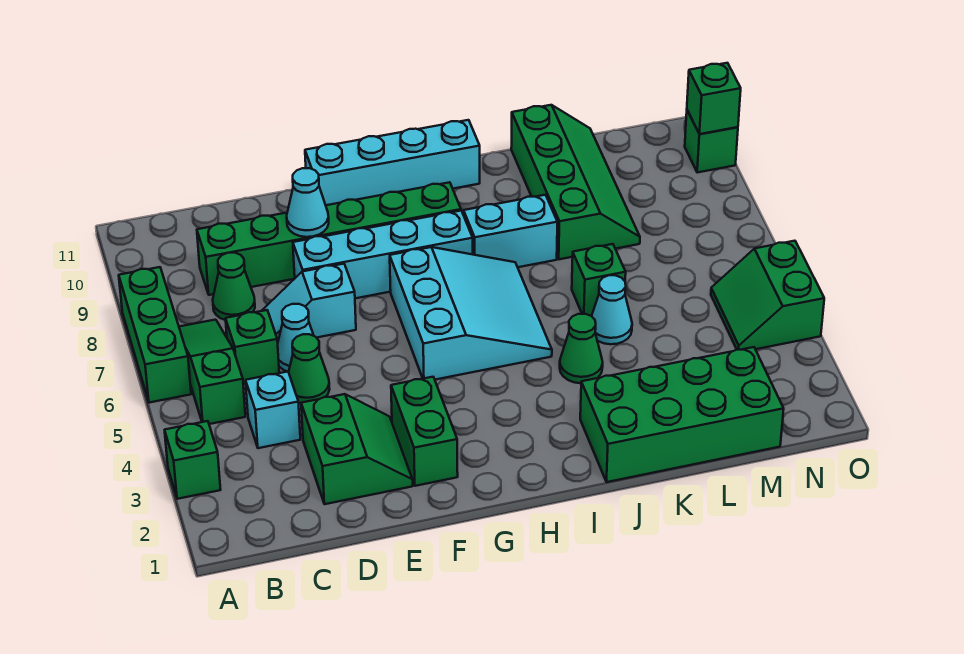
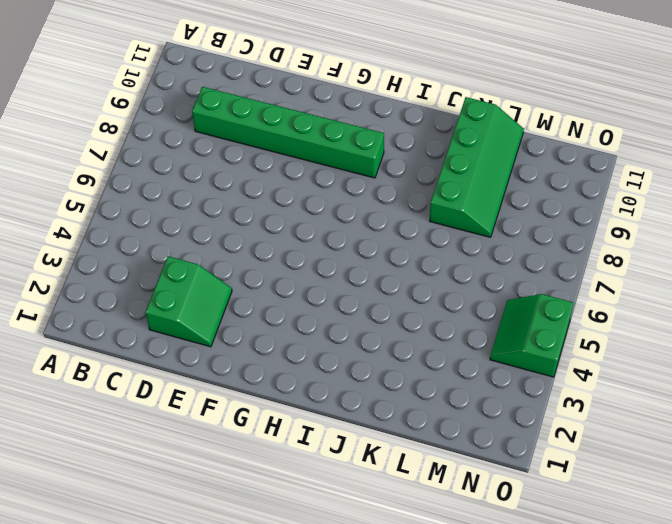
none -> green 1x1 brick [165,421,221,499]
none -> green 1x3 brick [119,267,191,403]
none -> green 1x3 slope [179,320,245,424]

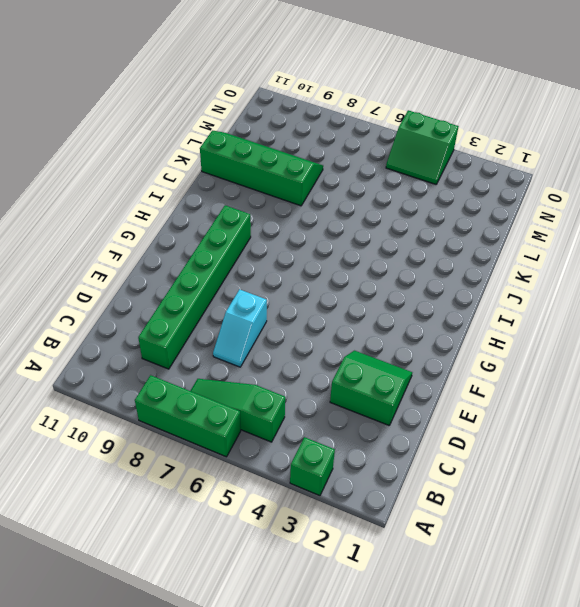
none -> cyan 1x1 brick [246,372,300,448]
none -> green 1x1 brick [226,310,279,384]
none -> green 1x1 cone [213,253,255,320]

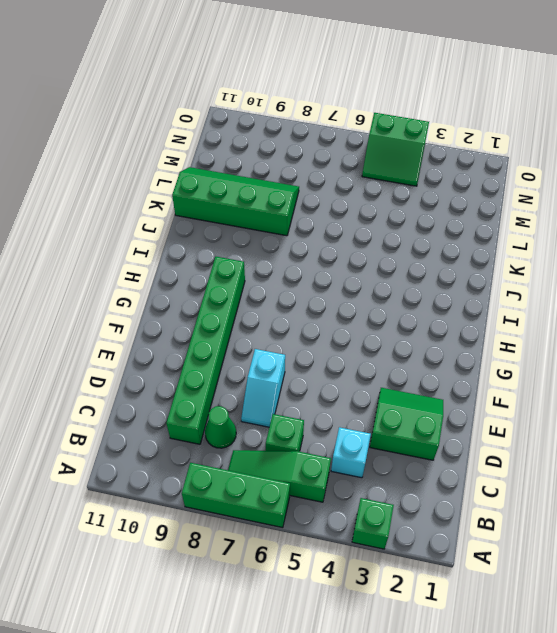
none -> green 1x1 cone [289,334,330,403]
none -> cyan 1x1 cone [278,304,314,372]
none -> cyan 1x4 brick [293,211,473,298]

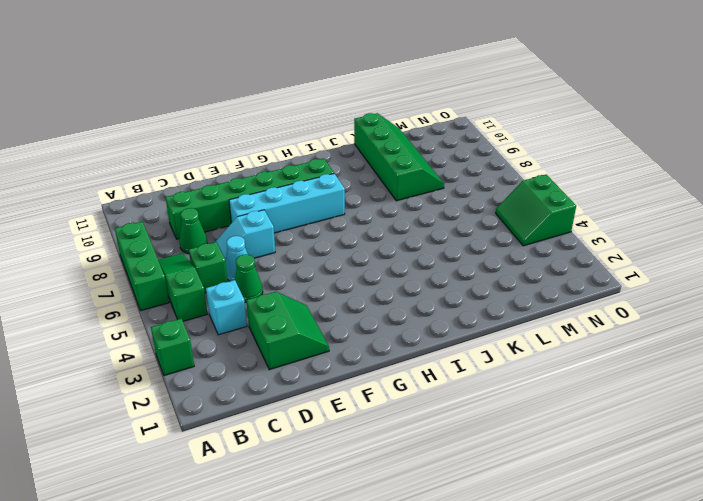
none -> green 1x2 brick [391,377,458,486]
none -> cyan 1x4 brick [305,120,480,205]
none -> cyan 3x3 slope [390,247,552,380]

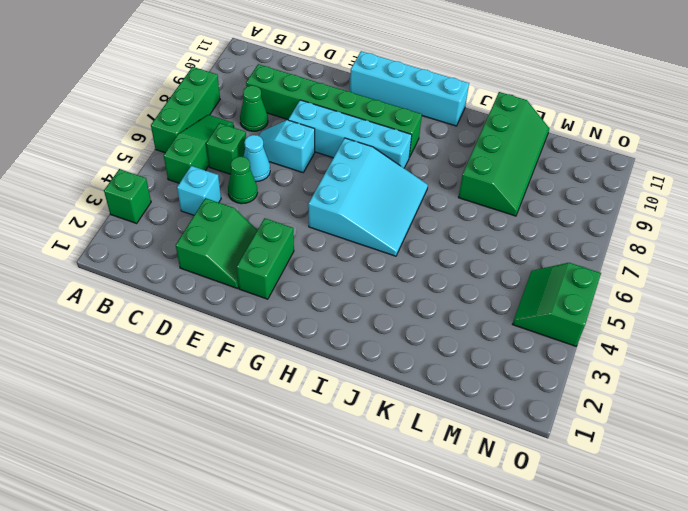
none -> cyan 1x2 brick [464,195,557,267]
none -> green 2x4 brick [580,347,784,482]
none -> green 1x1 cone [560,314,603,383]

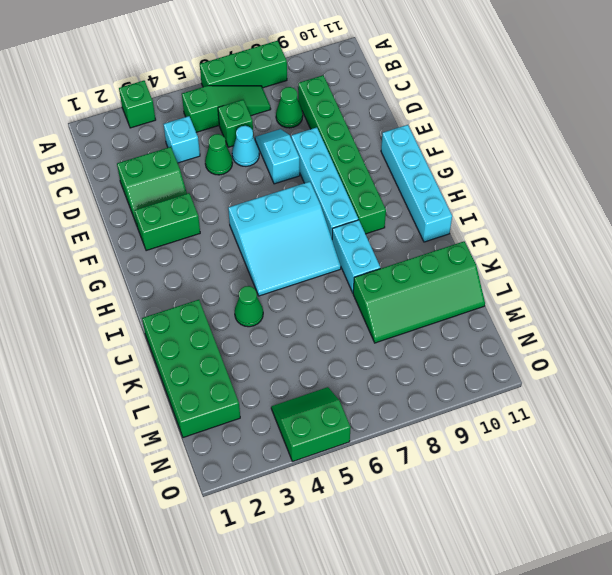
none -> cyan 1x1 cone [592,275,632,344]
none -> green 1x1 brick [572,244,626,316]
none -> green 1x1 brick [685,110,738,172]

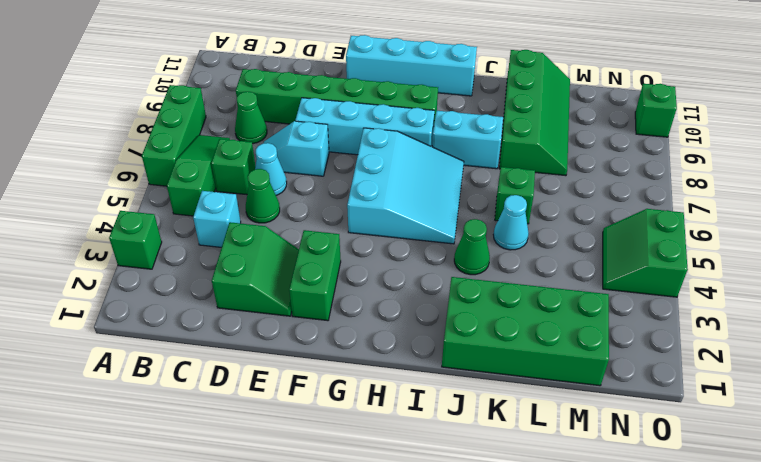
none -> cyan 1x1 cone [287,168,329,237]
none -> green 1x1 brick [687,63,741,134]

